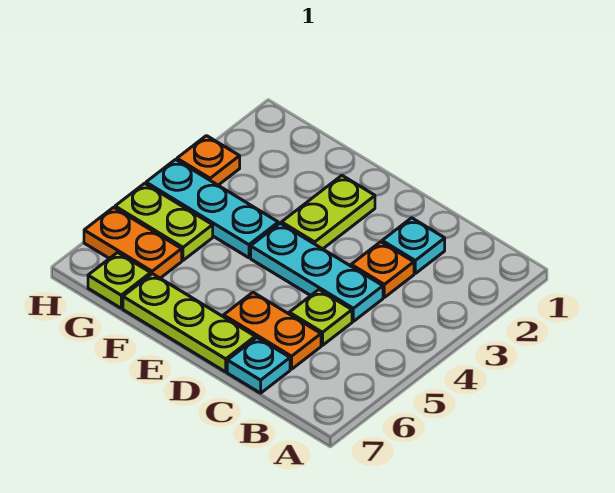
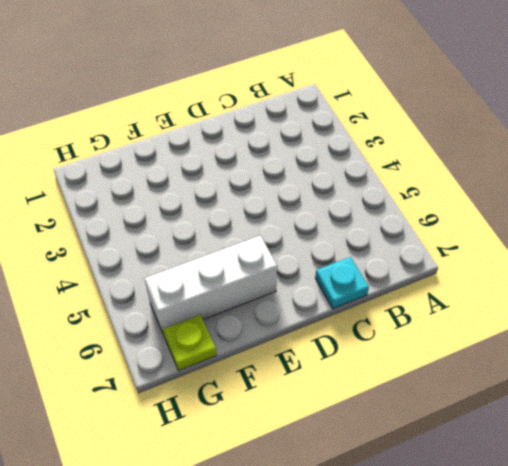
white 1x3 brick [144,235,277,335] -> orange 1x2 plate [84,207,182,278]
none -> cyan 1x1 plate [382,218,445,273]
none -> orange 1x1 plate [351,242,414,297]
none -> cyan 1x3 plate [251,223,383,321]

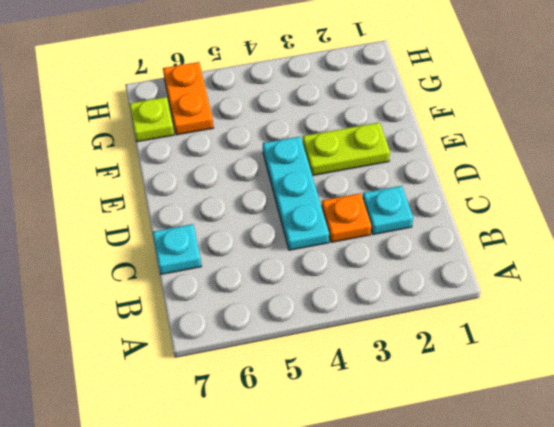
none -> lime 1x1 plate [289,290,352,345]
none -> orange 1x2 plate [224,292,321,369]
none -> lime 1x3 plate [123,274,255,372]

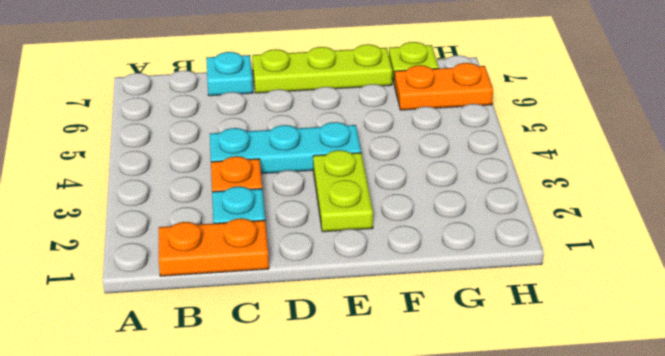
orange 1x2 plate [159,218,269,276] -> orange 1x2 plate moved to [224,292,321,369]
none -> lime 1x1 plate [289,290,352,345]
none -> cyan 1x3 plate [146,160,278,258]
none -> lime 1x2 plate [115,183,213,260]

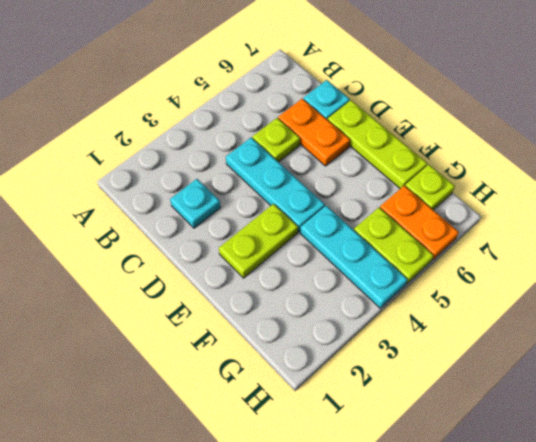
none -> orange 1x1 plate [351,242,414,297]
none -> orange 1x1 plate [177,136,240,185]

